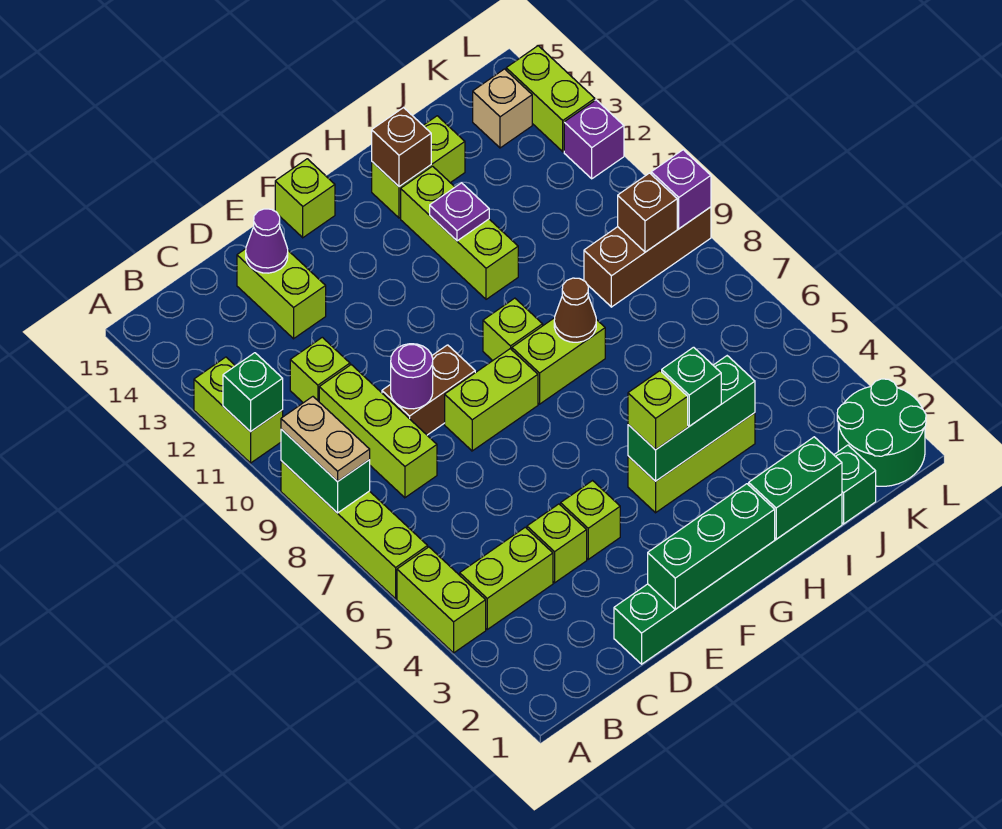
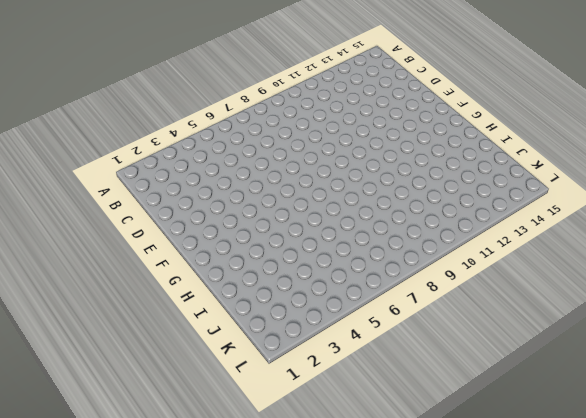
none -> lime 1x2 brick [397,547,486,653]
none -> lime 1x4 brick [281,461,428,599]
none -> lime 1x2 brick [194,357,283,463]
none -> lime 1x2 brick [460,527,553,629]

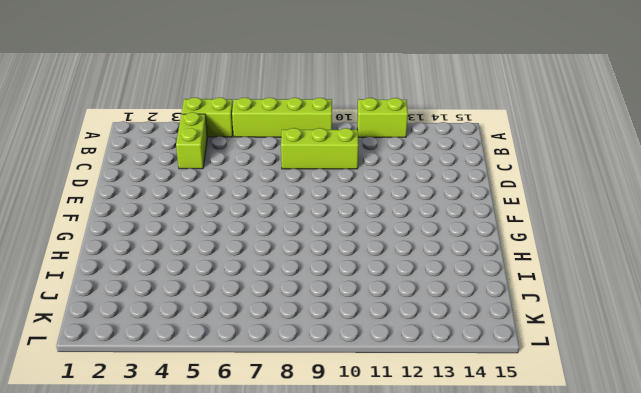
none -> lime 1x1 brick [290,337,350,403]
none -> green 1x6 brick [614,494,842,664]
none -> lime 1x1 brick [527,504,587,583]
none -> brown 1x2 brick [382,345,475,435]

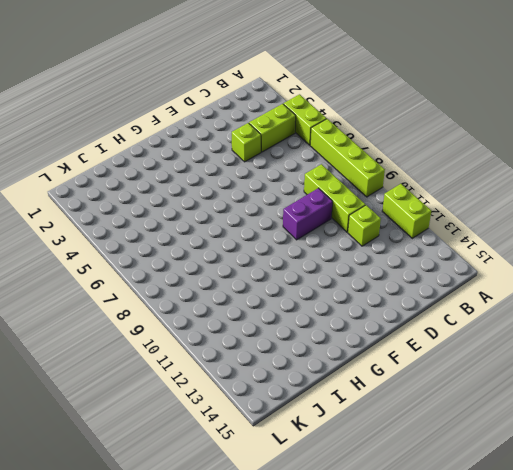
purple 1x2 brick [283,188,333,240] -> brown 1x2 brick [382,345,475,435]
none -> green 1x6 brick [614,494,842,664]
none -> lime 1x2 brick [237,249,326,339]
none -> lime 1x1 brick [561,481,620,559]
none -> lime 1x2 brick [445,349,538,451]

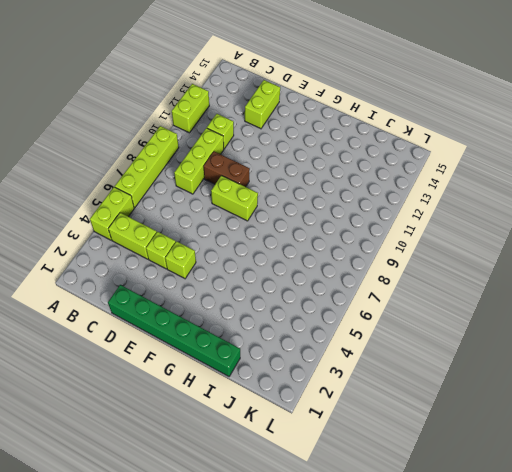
none -> lime 1x1 brick [275,159,335,238]
none -> lime 1x3 brick [628,413,755,513]
none -> lime 1x2 brick [512,318,605,404]
none -> lime 1x1 brick [483,298,543,360]

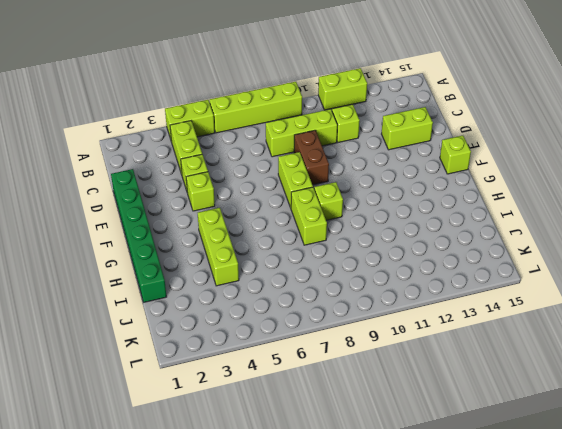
none -> lime 1x3 brick [401,166,518,299]
none -> lime 1x2 brick [372,116,465,218]
none -> green 1x1 brick [834,445,876,524]
none -> brown 1x3 brick [584,207,711,307]

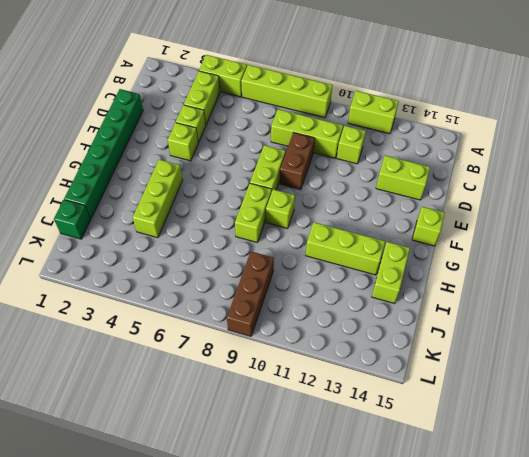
none -> green 2x2 round brick [837,379,926,486]
none -> tan 1x1 brick [473,69,532,148]
none -> purple 1x1 brick [564,100,624,179]
none -> lime 1x2 brick [506,46,595,152]

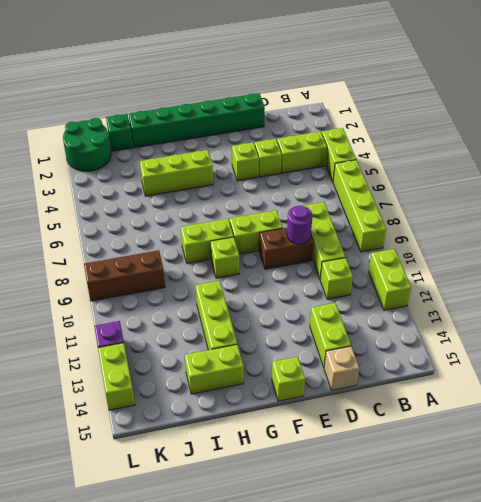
tan 1x1 brick [324,346,359,390] -> tan 1x1 brick moved to [473,69,532,148]
none -> green 1x2 brick [281,429,370,513]
none -> green 1x1 brick [223,353,283,432]
none -> purple 1x1 cone [246,209,288,273]
none -> green 1x3 brick [648,484,775,609]

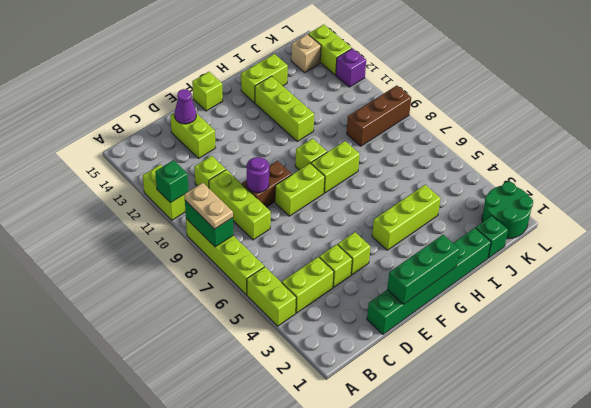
none -> green 1x3 brick [628,356,755,481]
none -> green 1x2 brick [749,437,842,539]
none -> brown 1x1 cone [554,278,596,342]
none -> purple 1x1 plate [430,183,489,241]

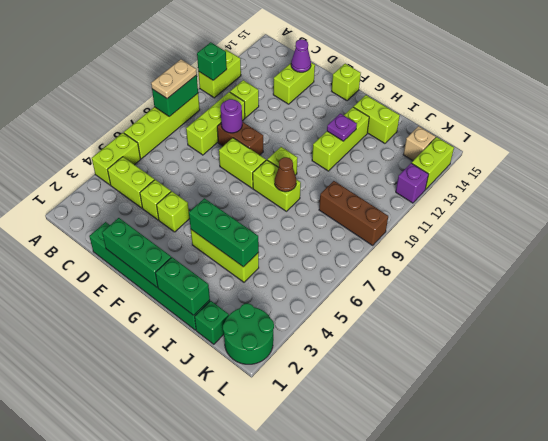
none -> brown 1x1 brick [372,108,431,187]
none -> brown 1x1 brick [618,173,677,252]
none -> purple 1x1 brick [651,150,711,229]
none -> lime 1x1 brick [628,371,688,450]

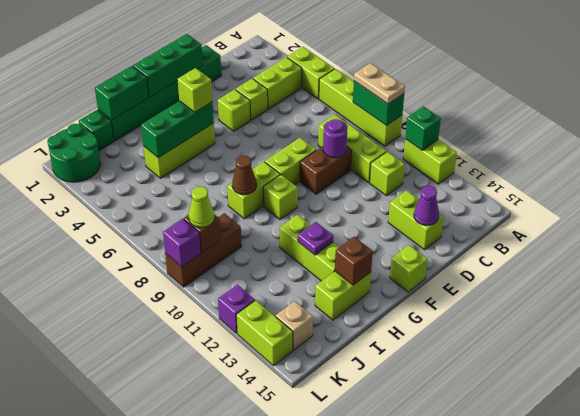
lime 1x1 cone [189,187,214,228] -> none
none -> green 1x1 brick [662,347,721,426]

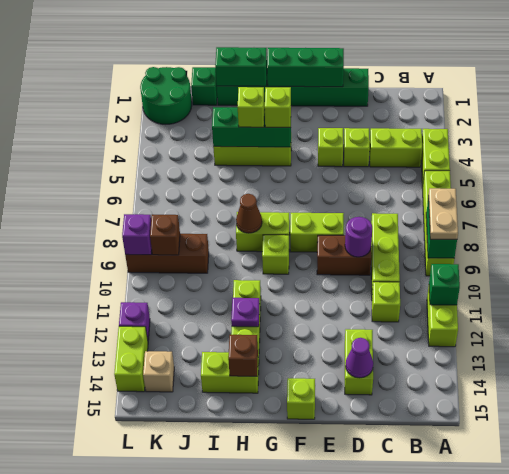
lime 1x1 brick [238,87,265,127] -> green 1x1 brick [662,347,721,426]

